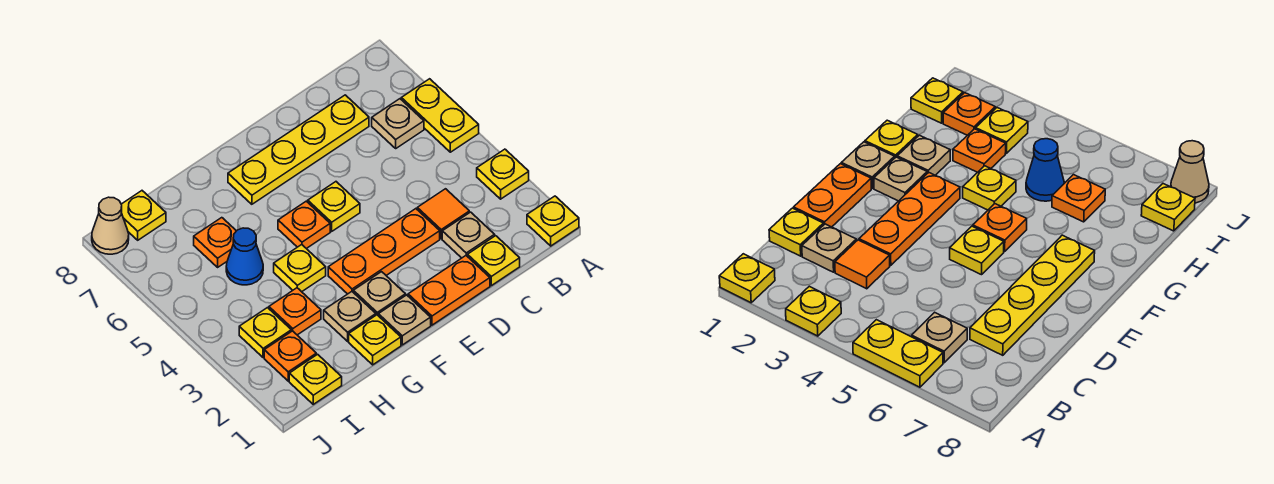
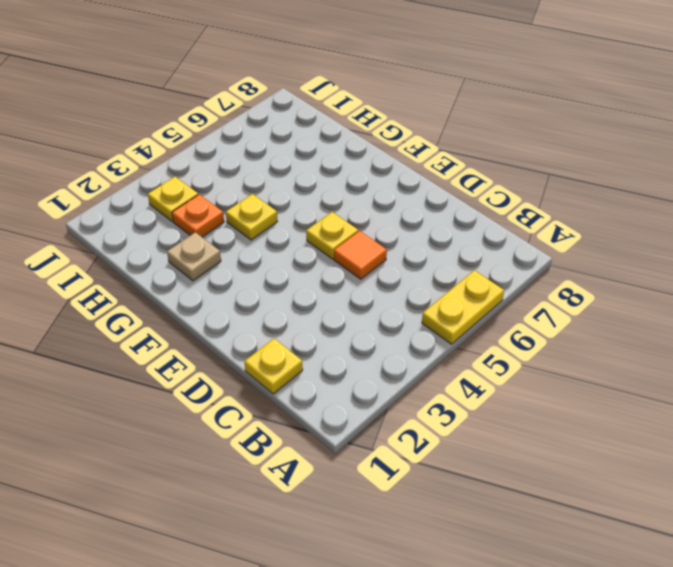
orange 1x1 tile [334,231,387,279] -> orange 1x1 tile moved to [417,189,469,239]
none -> yellow 1x1 plate [527,196,579,246]
none -> yellow 1x1 plate [477,149,529,199]
none -> tan 1x1 plate [372,99,424,148]

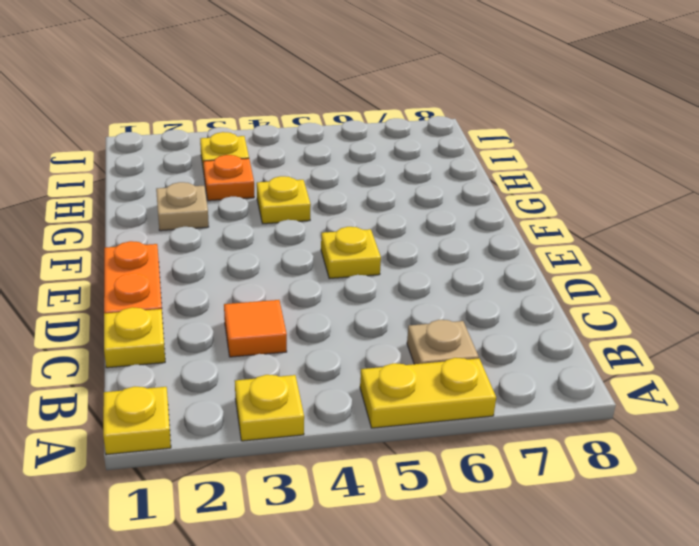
none -> tan 1x1 plate [442,212,495,258]
none -> yellow 1x4 plate [228,95,369,204]
none -> orange 1x3 plate [328,209,440,294]

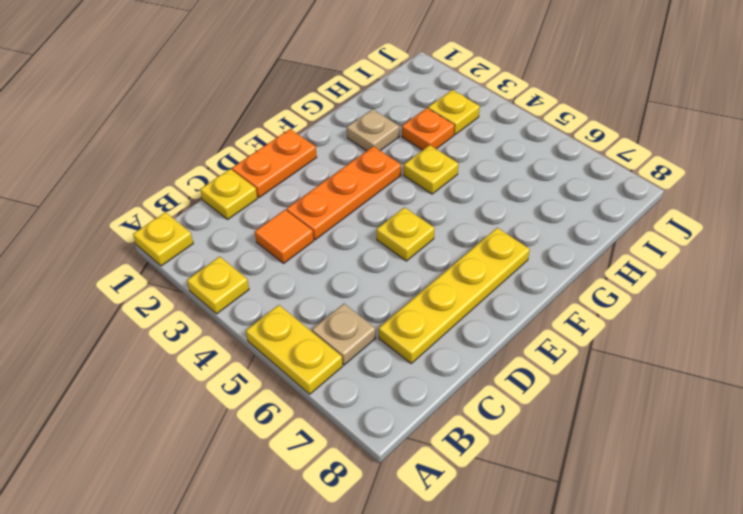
none -> tan 1x1 plate [442,212,495,258]
none -> tan 1x1 plate [378,295,431,345]
none -> tan 1x1 plate [353,272,406,315]

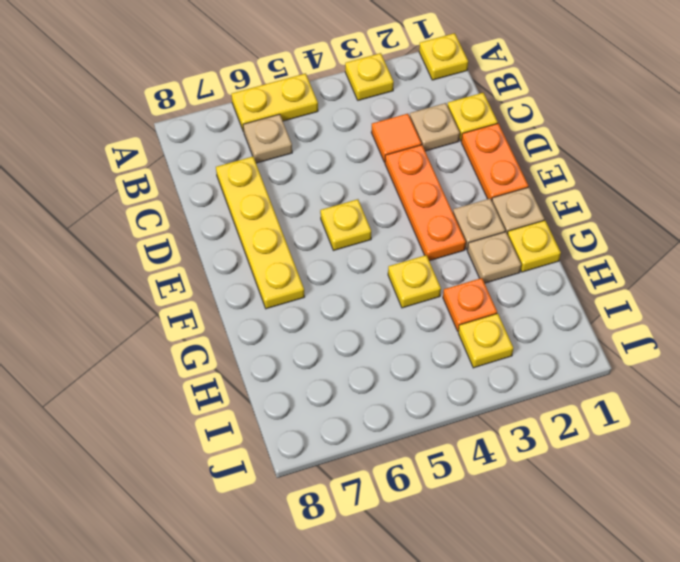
none -> orange 1x1 plate [278,201,330,249]
none -> blue 1x1 cone [226,228,263,285]
none -> orange 1x1 plate [194,218,236,267]

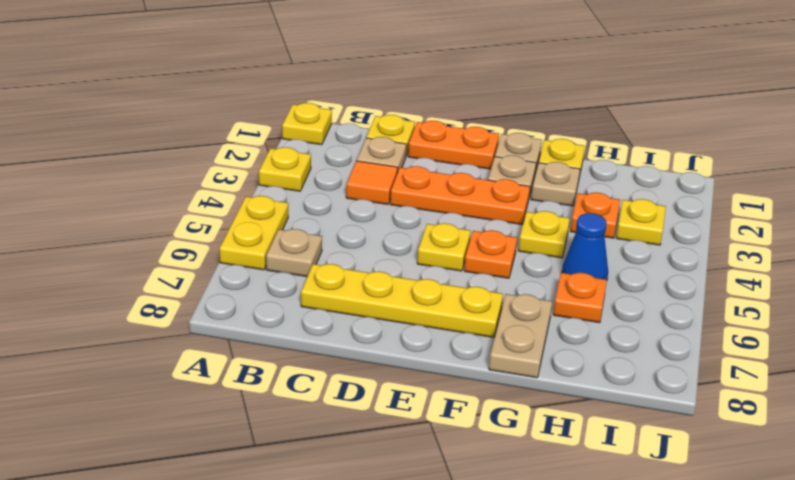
tan 1x2 plate [489,294,552,378] -> none
none -> yellow 1x1 plate [289,354,342,404]
none -> orange 1x1 plate [264,331,316,381]
none -> yellow 1x1 plate [121,191,166,240]

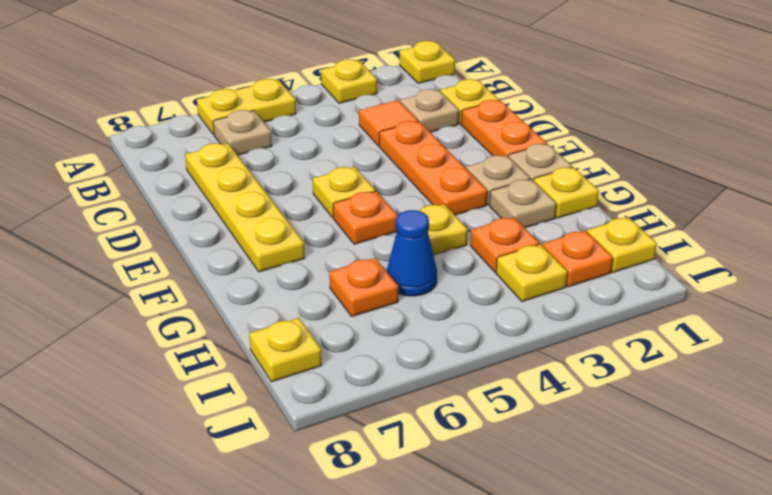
none -> tan 1x1 cone [92,197,129,254]

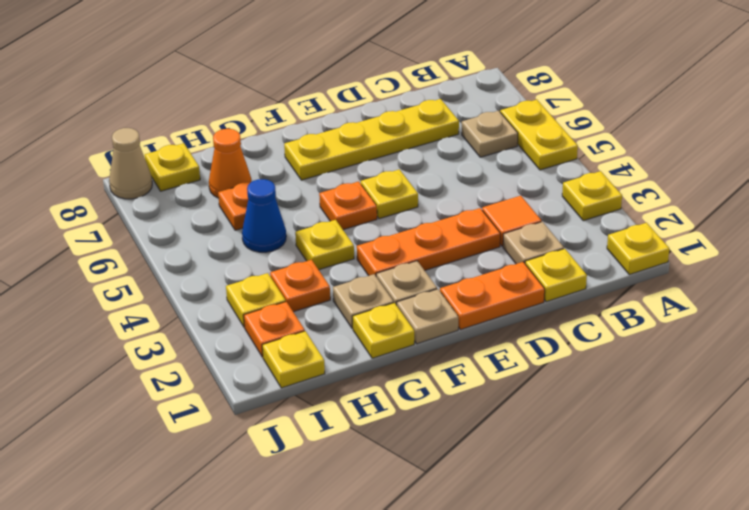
orange 1x1 cone [209,129,251,198] -> none

